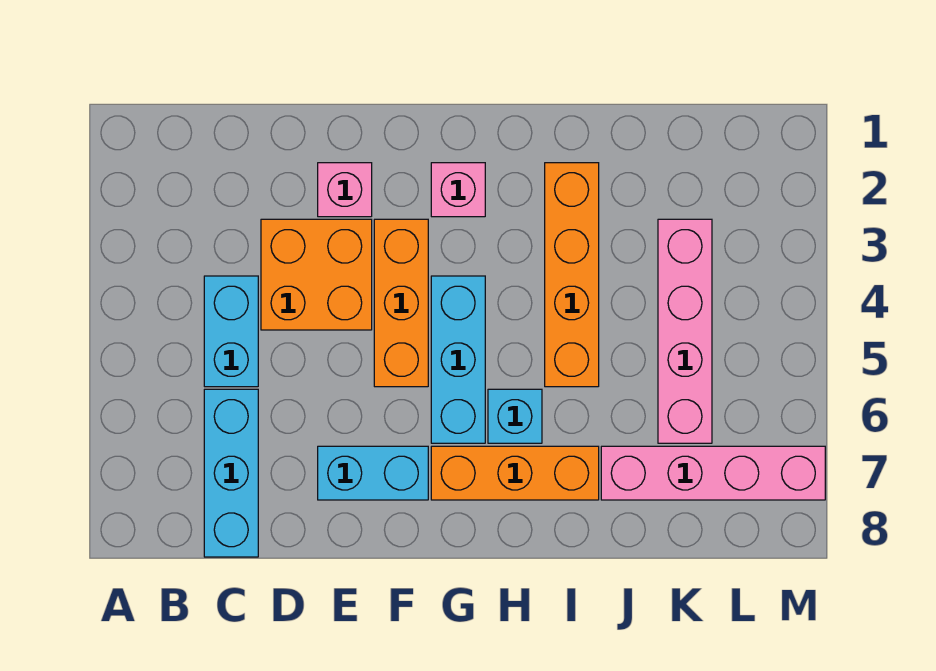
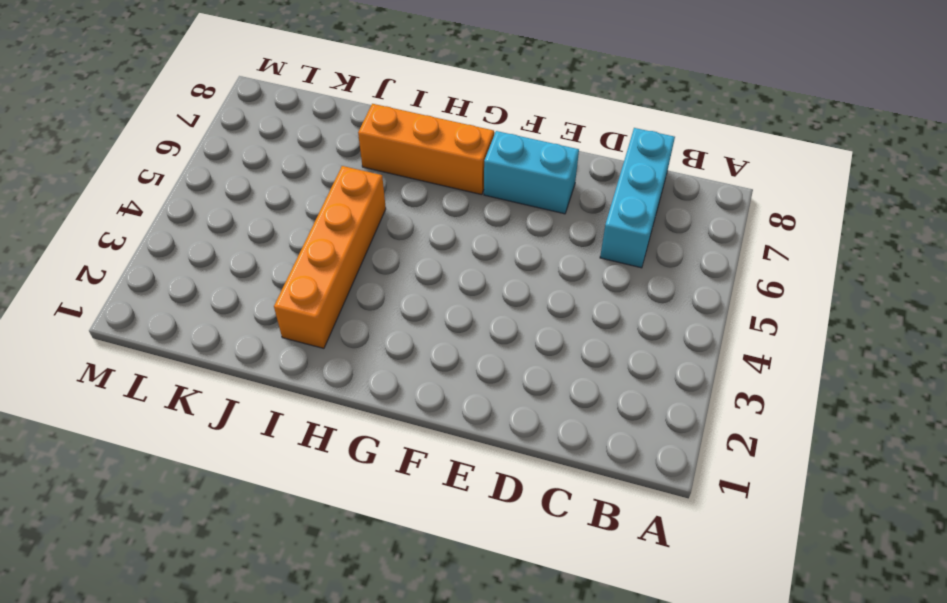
none -> cyan 1x2 brick [204,276,258,387]
none -> orange 2x2 brick [261,219,372,330]
none -> pink 1x1 brick [318,163,372,217]

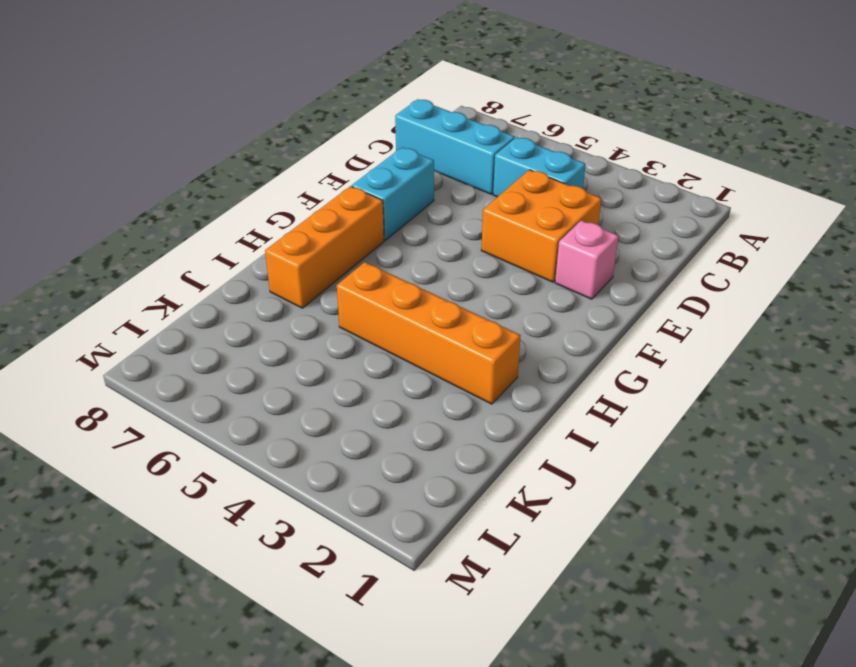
none -> orange 1x3 brick [374,219,428,387]
none -> pink 1x1 brick [431,163,485,217]
none -> cyan 1x3 brick [431,276,485,443]

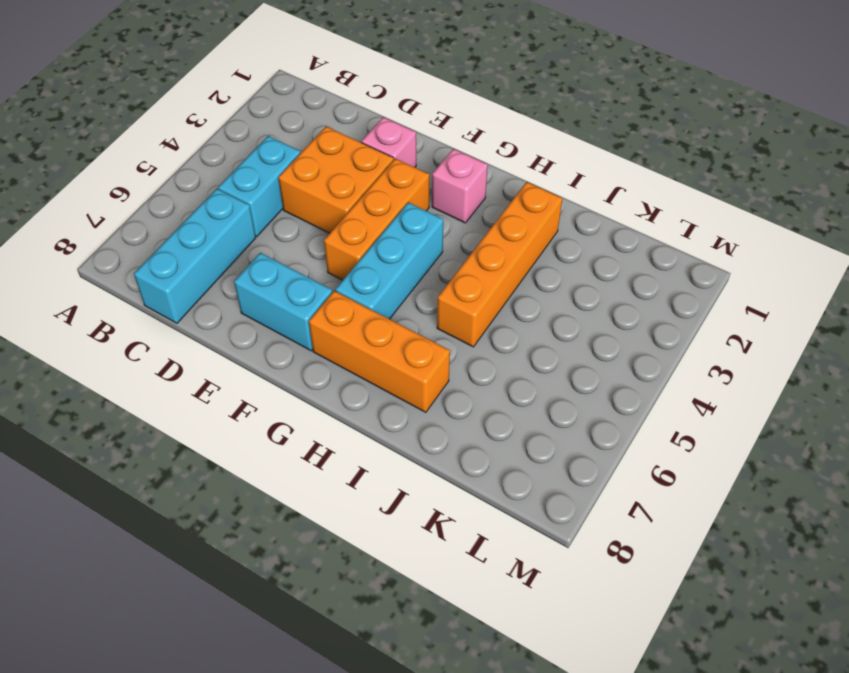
none -> cyan 1x1 brick [488,389,542,443]
none -> pink 1x4 brick [601,446,825,500]
none -> pink 1x4 brick [658,219,712,443]

